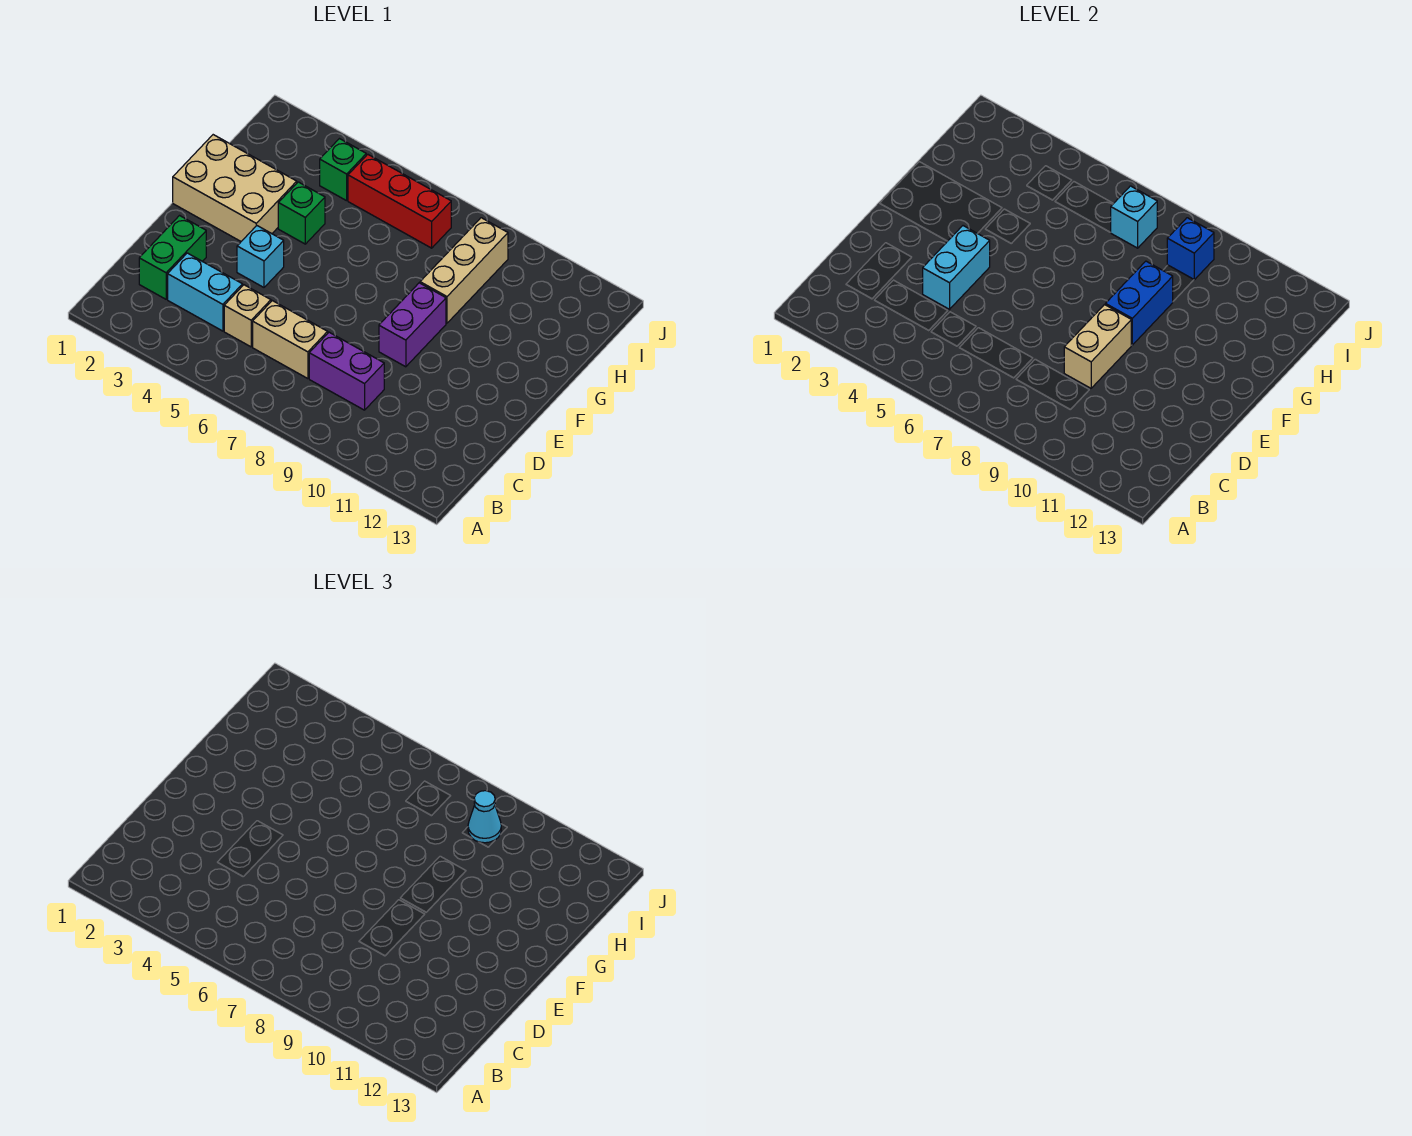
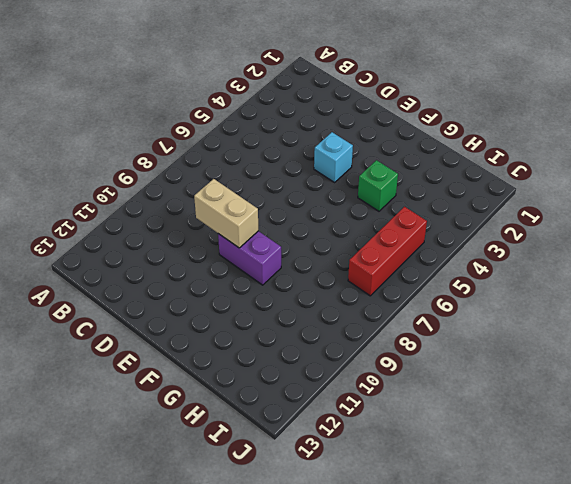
none -> green 1x2 brick [139,216,206,299]
none -> cyan 1x2 brick [168,253,243,331]
none -> tan 1x1 brick [224,285,271,347]

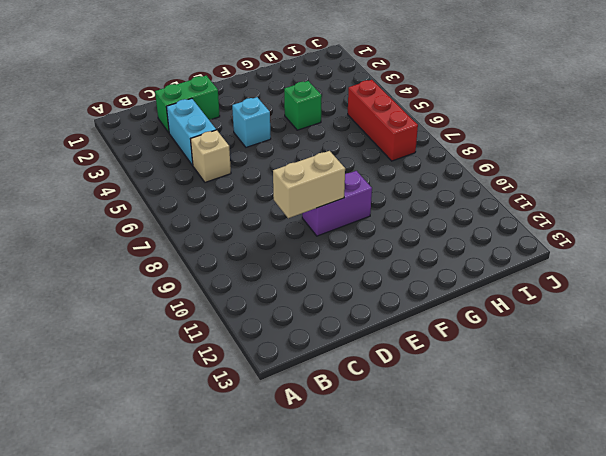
none -> tan 1x2 brick [253,301,328,379]
none -> purple 1x2 brick [309,332,384,410]
none -> tan 2x3 brick [173,135,297,241]

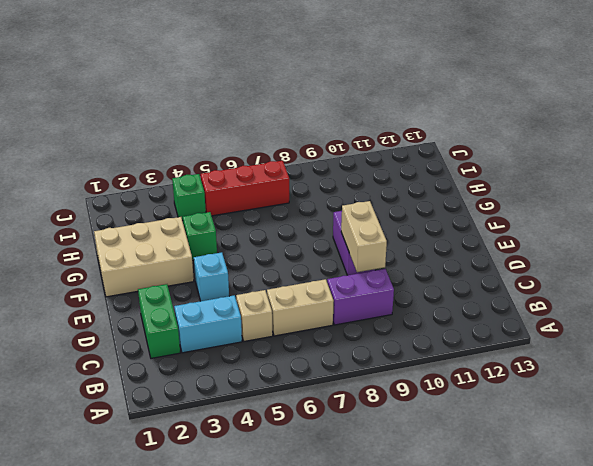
none -> tan 1x3 brick [420,218,508,323]
none -> cyan 1x2 brick [923,226,990,309]
none -> blue 1x2 brick [1106,261,1173,345]

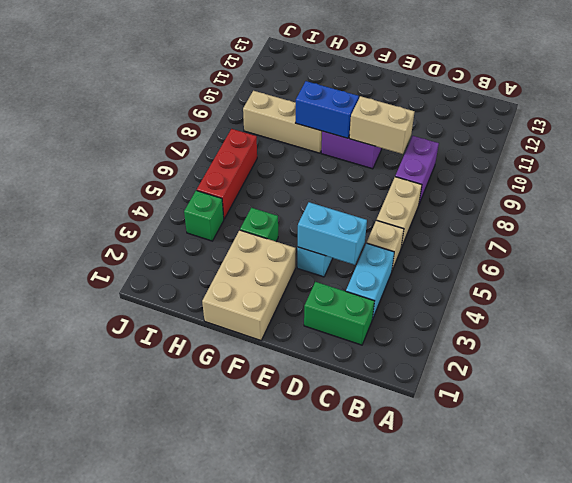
none -> cyan 1x1 brick [1110,186,1157,248]
none -> blue 1x1 brick [1167,218,1214,280]
none -> cyan 1x1 cone [468,791,501,843]

